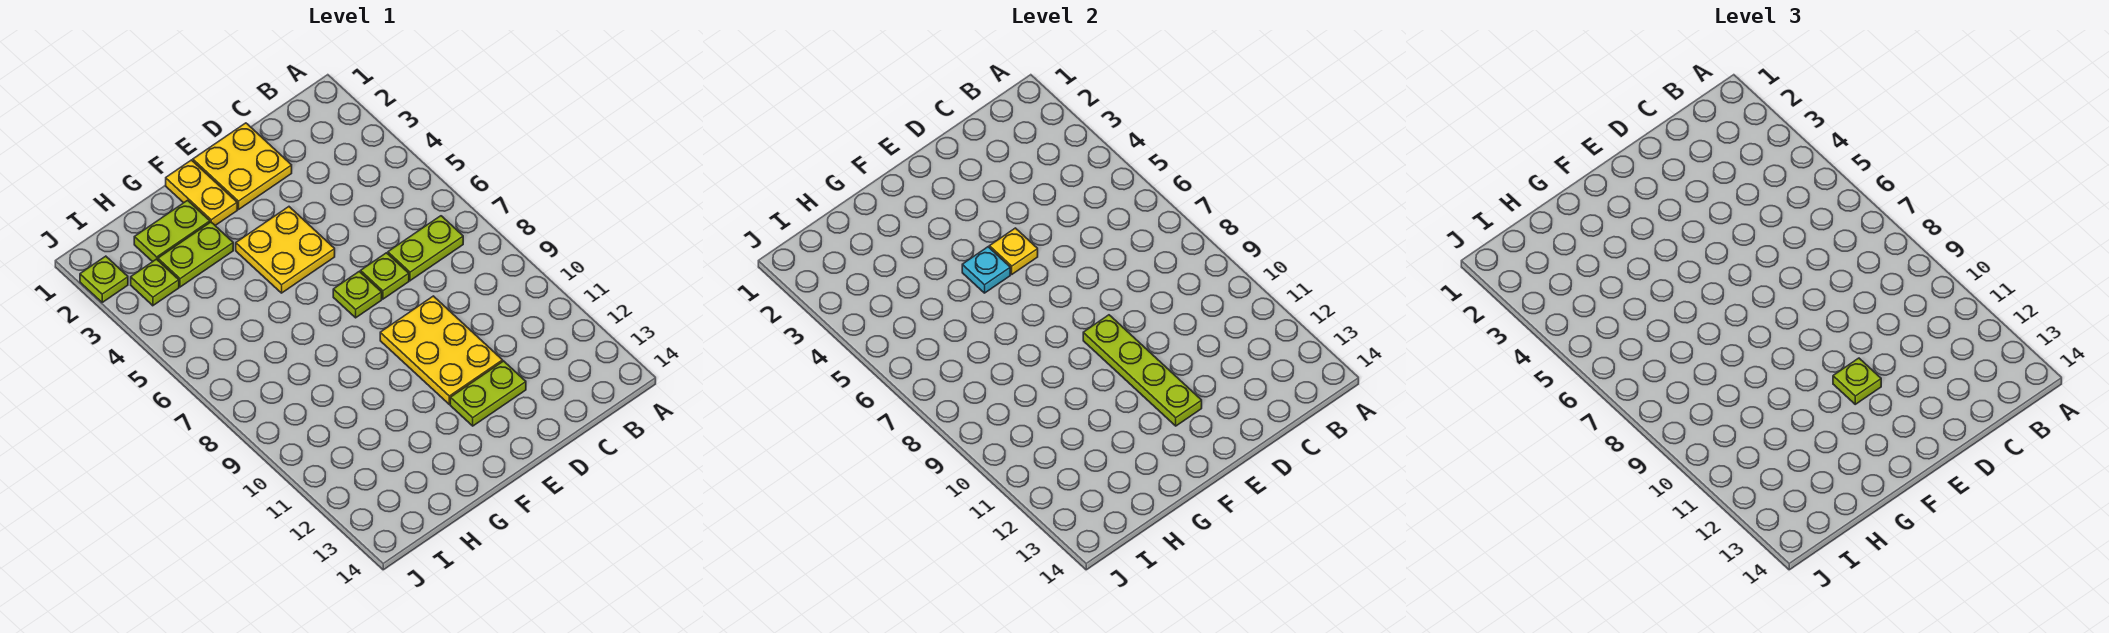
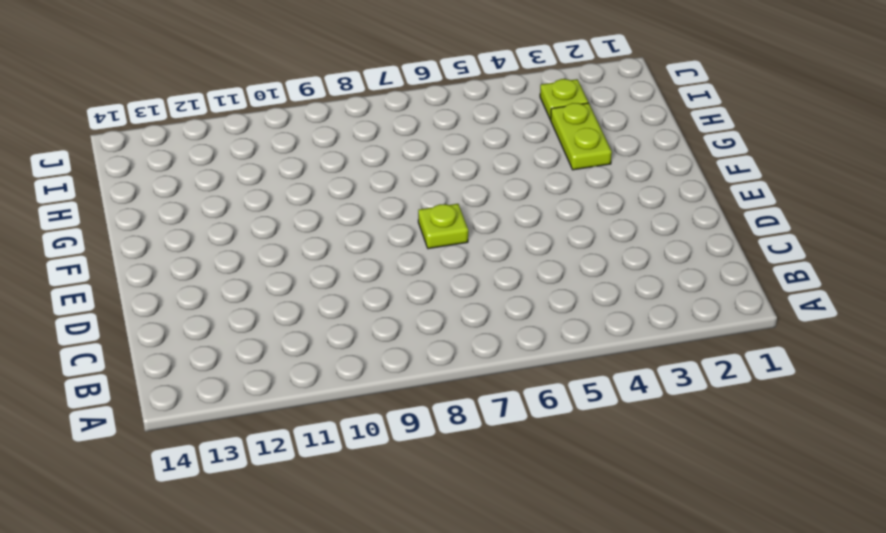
none -> lime 1x2 plate [388,216,463,281]
none -> yellow 2x2 plate [193,123,292,209]
none -> lime 1x1 plate [361,253,409,299]

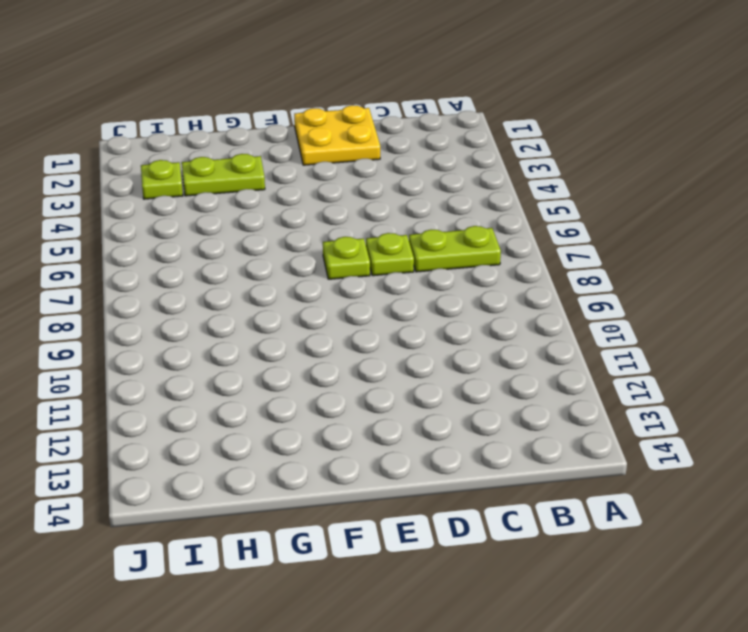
none -> yellow 2x3 plate [380,296,503,404]
none -> lime 1x2 plate [450,361,526,426]
none -> yellow 2x2 plate [236,207,335,293]

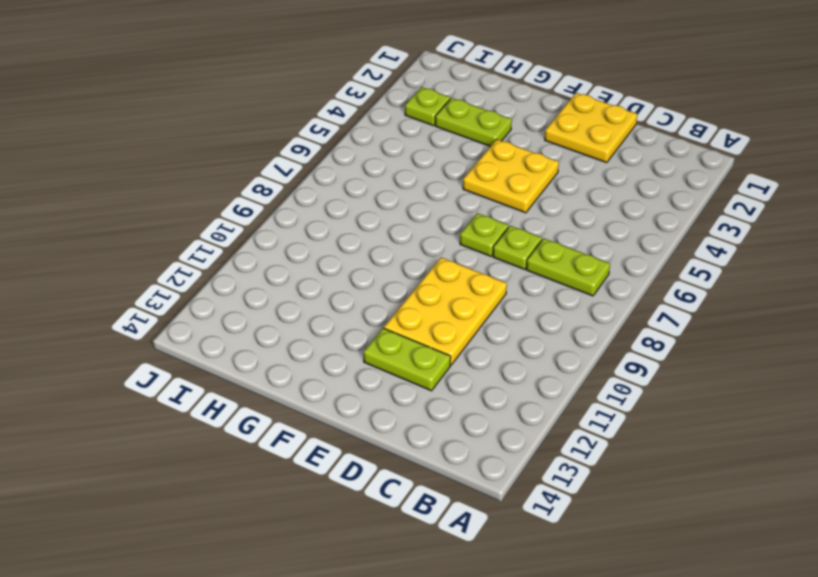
none -> yellow 1x2 plate [166,160,237,226]
none -> lime 1x2 plate [134,200,210,262]
none -> lime 1x1 plate [80,256,128,302]

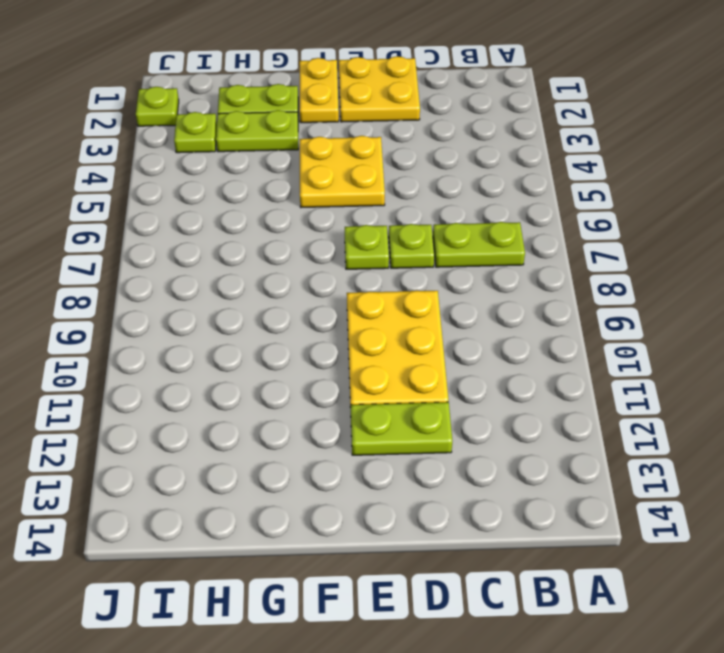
none -> yellow 1x1 plate [989,228,1038,274]
none -> lime 1x4 plate [1083,315,1202,426]
none -> cyan 1x1 plate [962,247,1010,293]

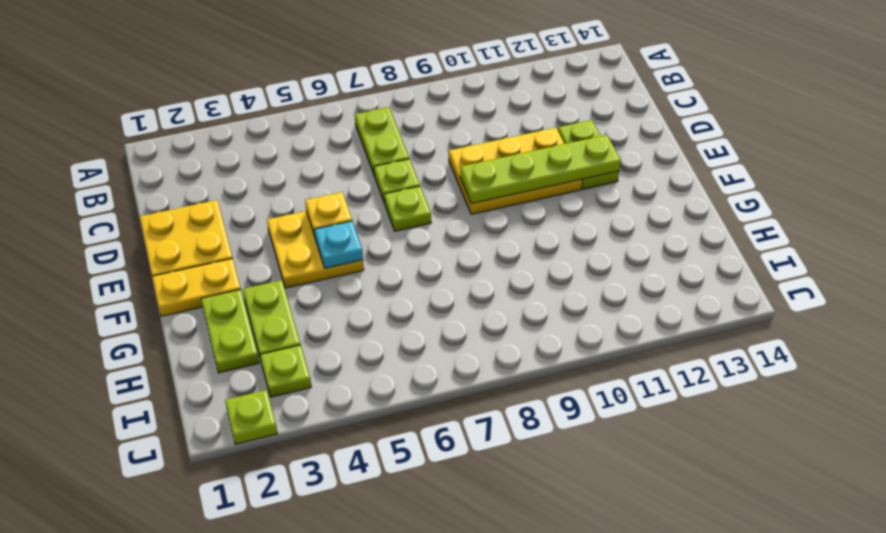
none -> lime 1x1 plate [1833,358,1881,404]

